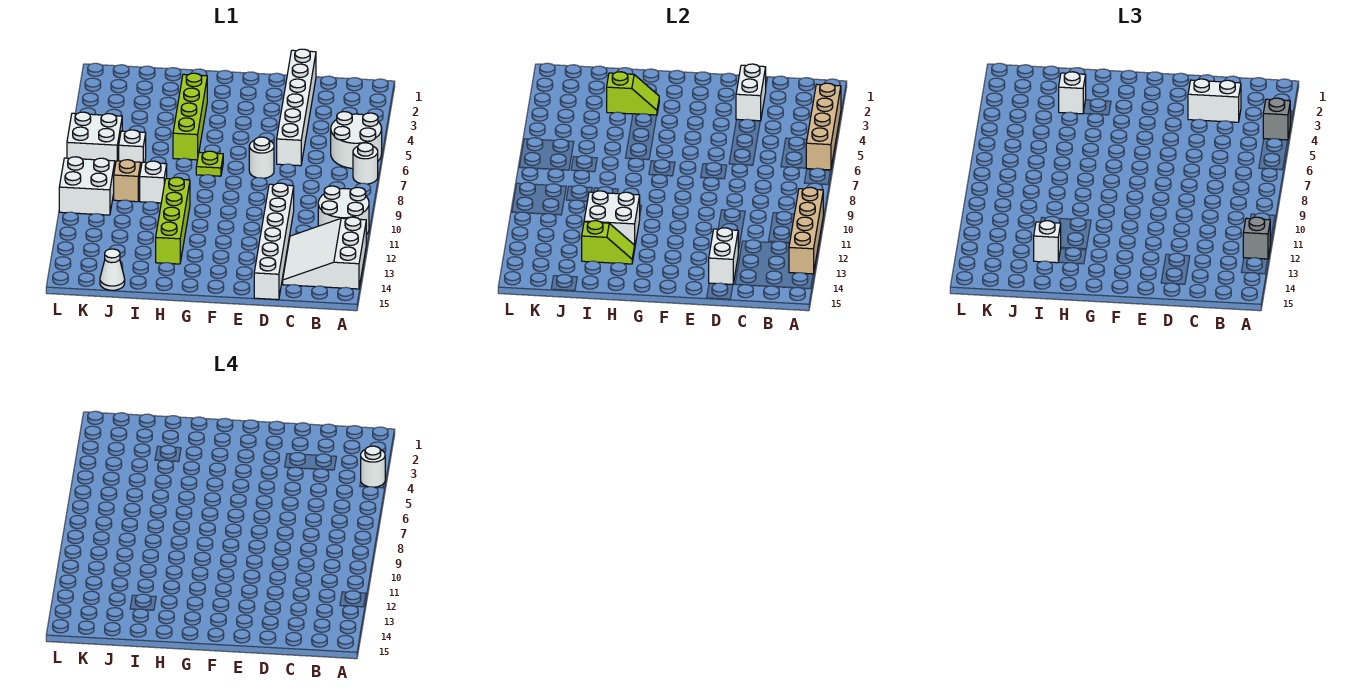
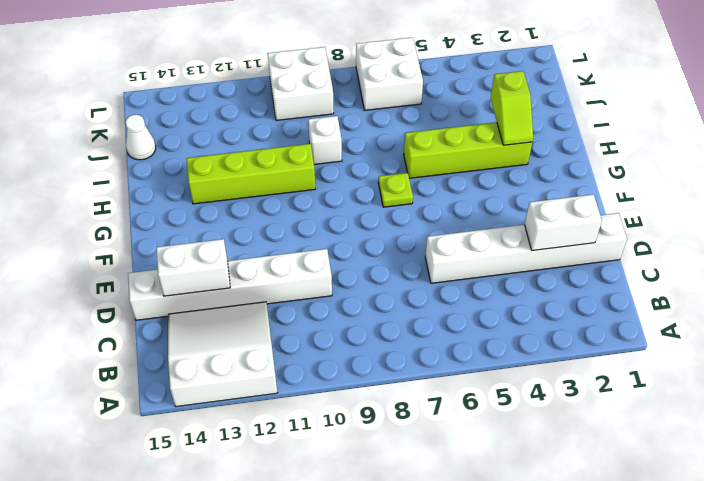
none -> white 2x2 round brick [331,112,382,168]
none -> white 1x1 round brick [353,143,378,184]
none -> white 2x2 round brick [318,186,369,235]

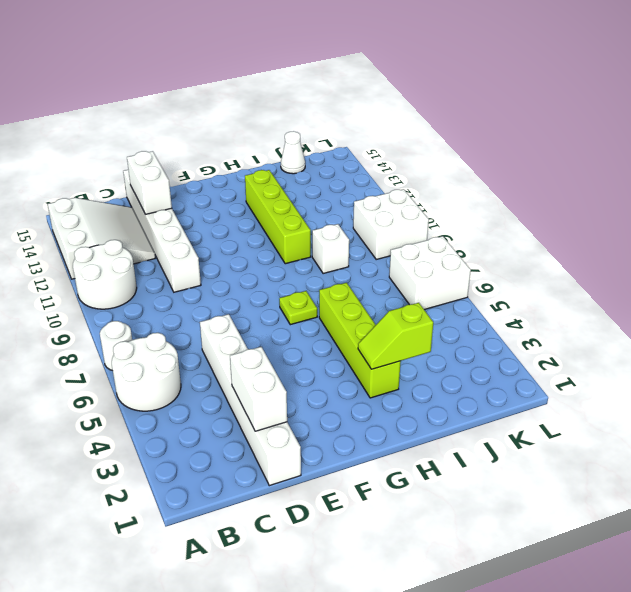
none -> white 1x1 round brick [249,137,274,178]
none -> white 1x1 brick [119,130,146,165]
none -> tan 1x1 brick [114,160,141,202]

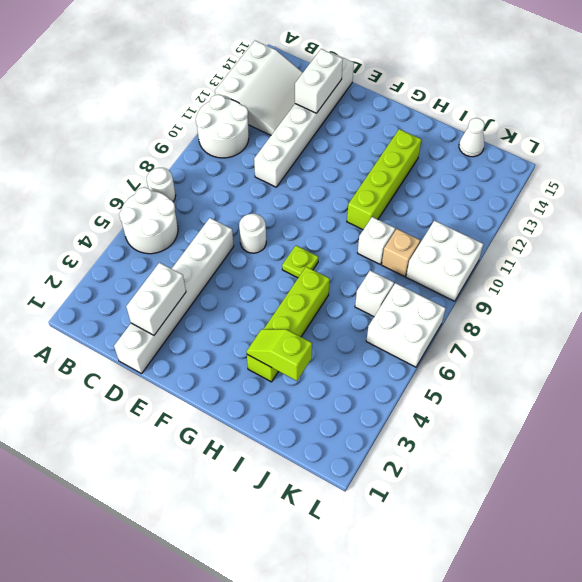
none -> tan 1x4 brick [806,83,841,170]
none -> tan 1x4 brick [789,187,823,274]
none -> white 2x2 brick [584,191,640,245]

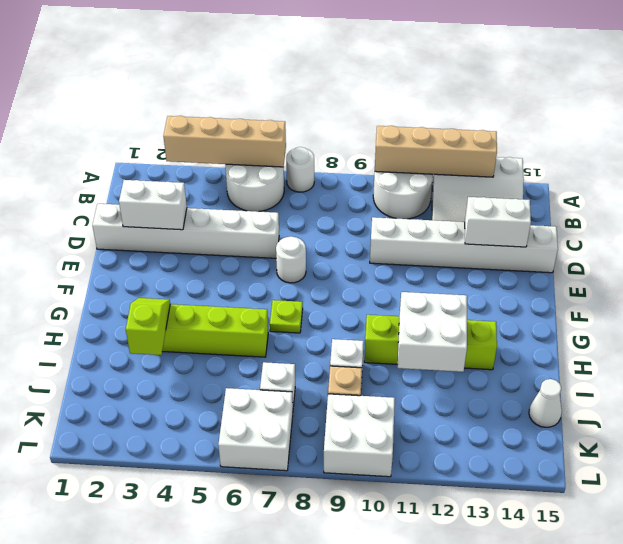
none -> lime 1x2 slope [582,221,635,264]
none -> grey 1x1 brick [1263,98,1290,140]
none -> grey 1x1 brick [1243,217,1270,259]

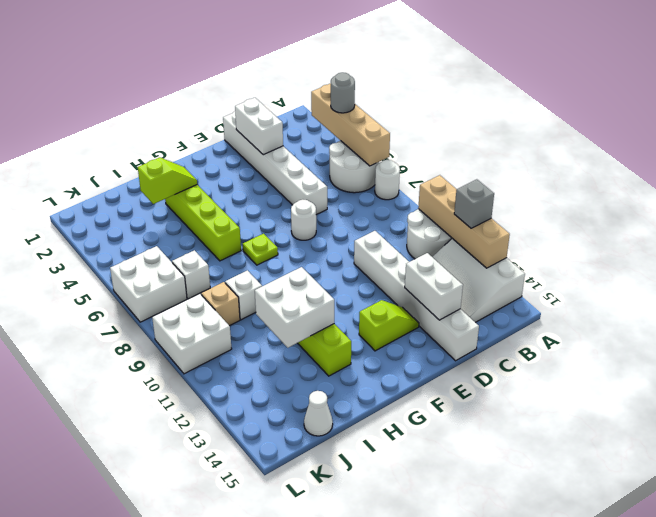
grey 1x1 round brick [331,72,355,113] -> grey 1x1 brick [1263,98,1290,140]
lime 1x2 slope [359,300,419,351] -> lime 1x2 slope moved to [582,221,635,264]
none -> white 1x2 brick [1188,79,1241,122]
none -> white 1x1 brick [1059,72,1086,114]
none -> white 1x1 brick [1034,221,1061,263]

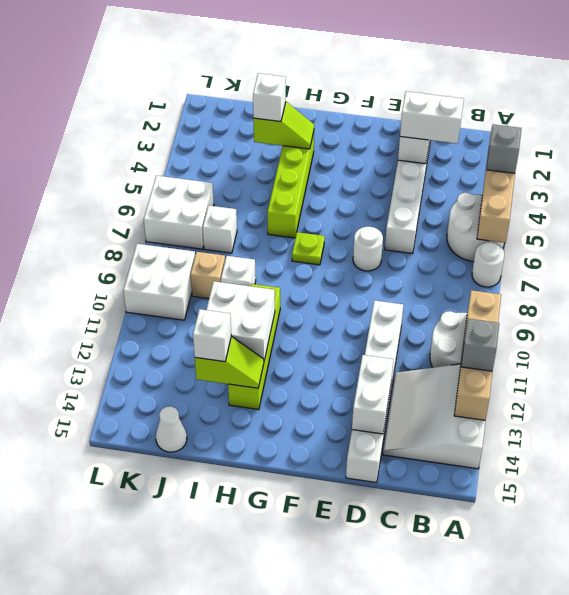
none -> white 1x1 round brick [361,446,385,487]

